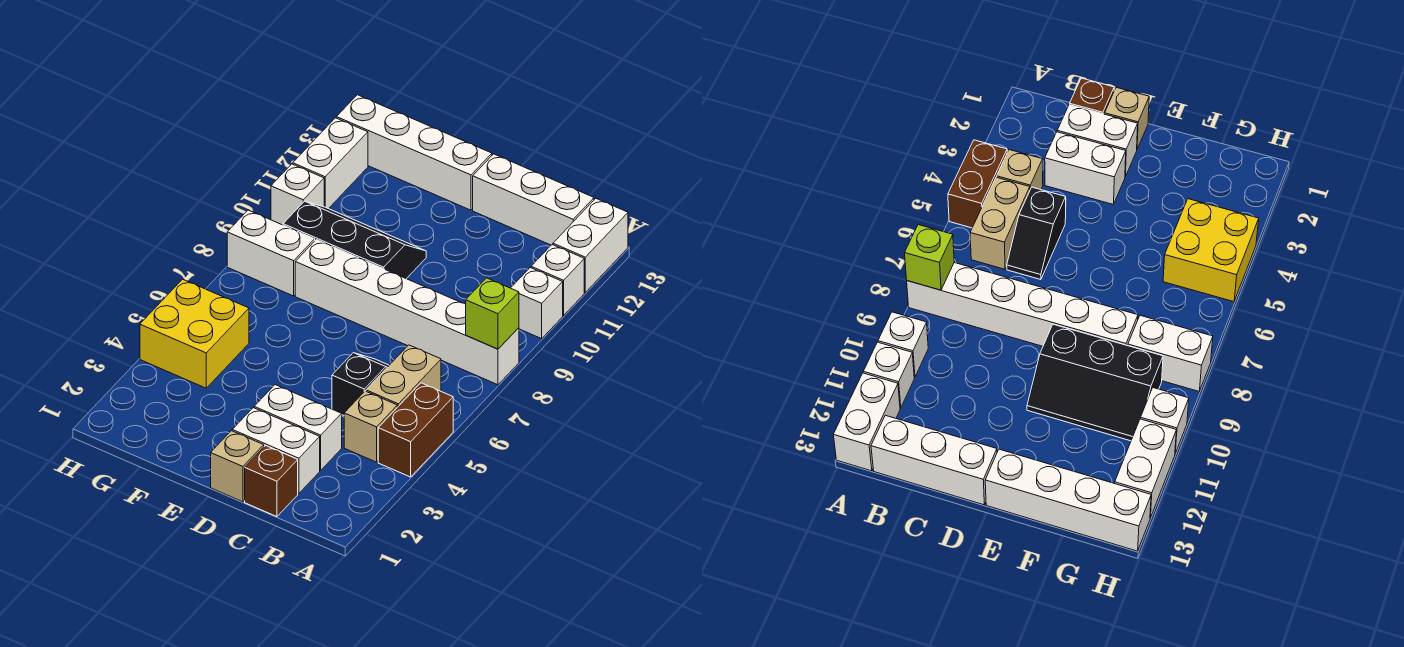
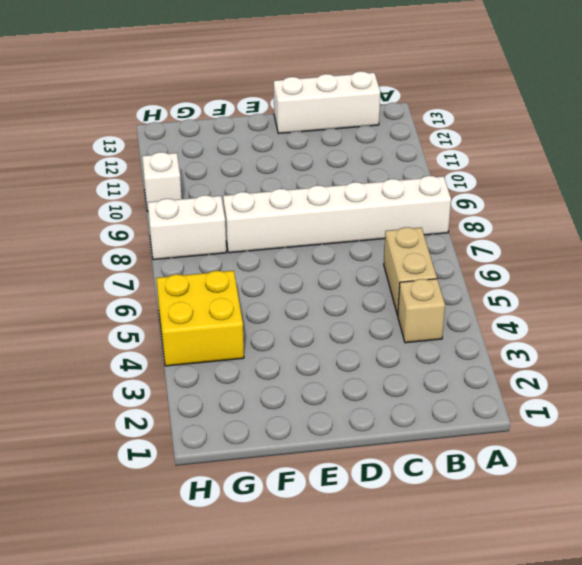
none -> brown 1x2 brick [378,383,453,477]
none -> white 1x1 brick [511,268,563,339]
none -> white 1x1 brick [531,245,584,316]

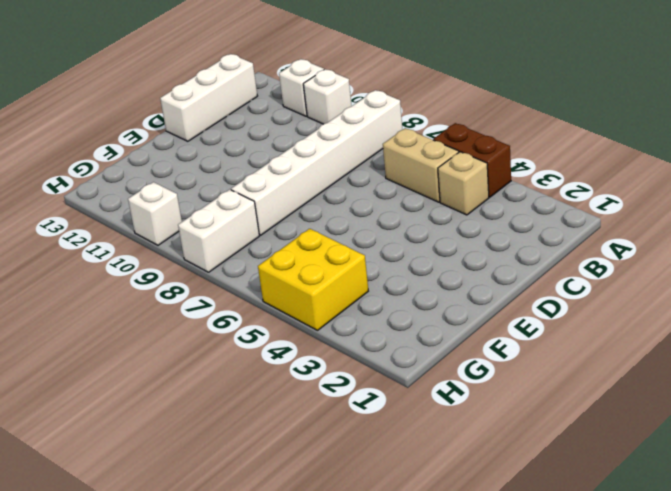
none -> white 1x2 brick [553,198,628,292]
none -> brown 1x1 brick [245,446,298,517]
none -> white 1x2 brick [232,408,320,494]

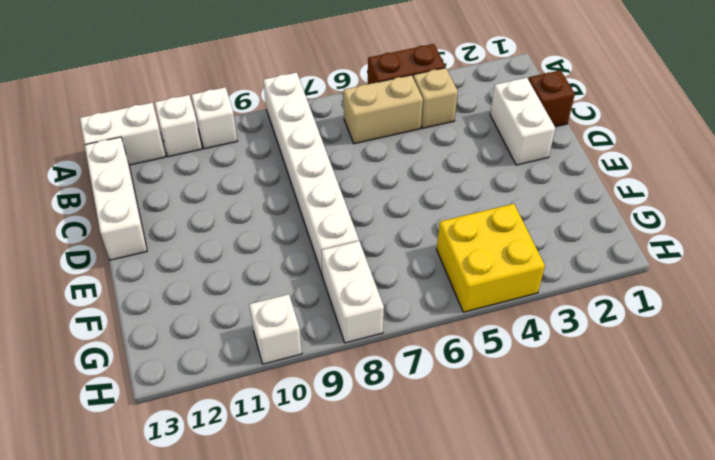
none -> white 1x2 brick [254,385,342,470]
none -> black 1x2 slope [332,353,389,415]
none -> tan 1x1 brick [211,431,264,502]

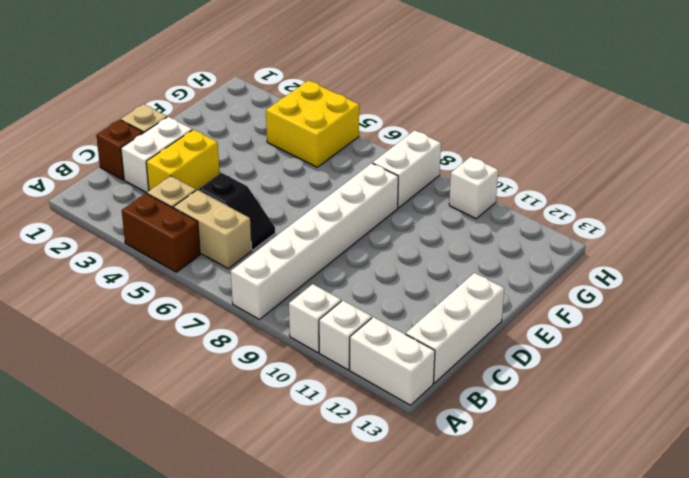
yellow 1x2 brick [146,130,220,191] -> white 1x2 brick [254,385,342,470]
none -> black 2x3 slope [283,201,426,279]
none -> white 1x4 brick [336,95,492,210]
none -> white 1x2 brick [293,118,368,209]

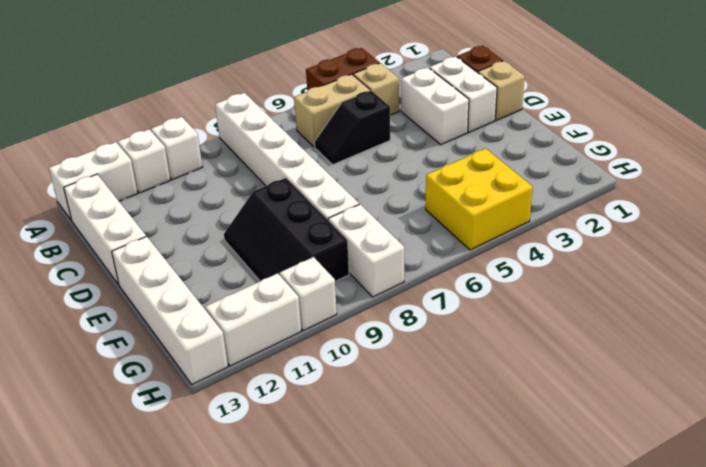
none -> lime 1x1 brick [466,278,519,349]

